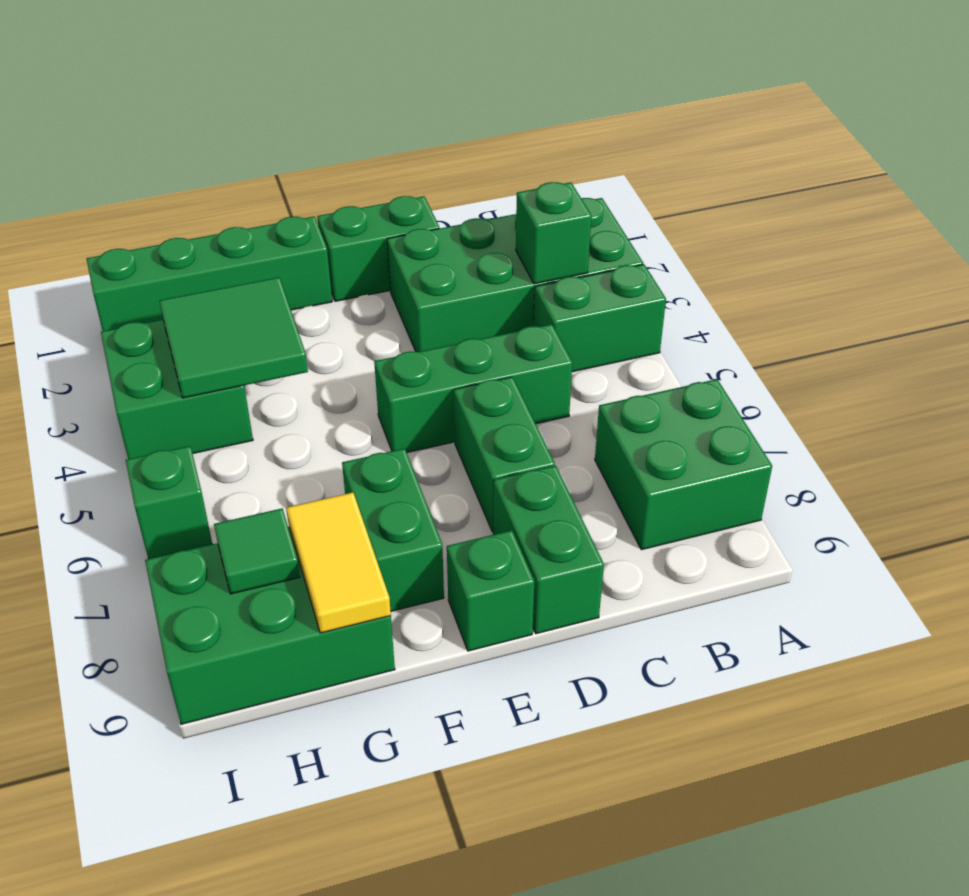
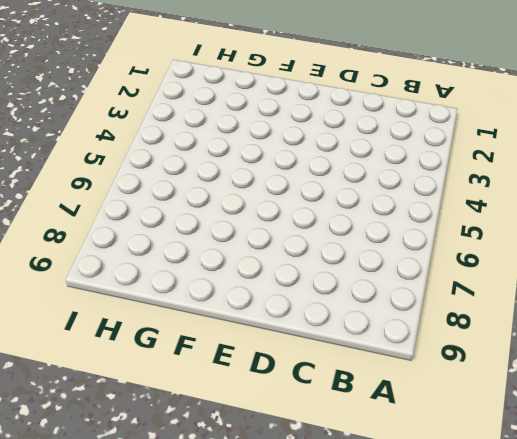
none -> green 2x4 brick [387,198,643,352]
none -> green 1x2 brick [534,264,666,372]
none -> green 2x2 brick [595,379,772,550]

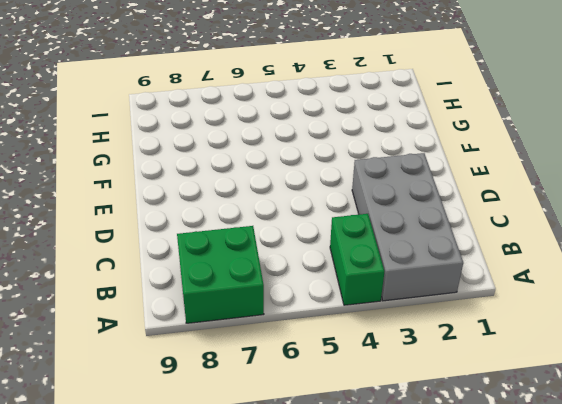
grey 2x4 brick [352,153,463,301] -> green 2x4 brick [387,198,643,352]
none -> green 1x3 brick [374,324,572,452]
none -> green 1x2 brick [317,196,439,301]
none -> green 1x2 brick [454,377,555,532]

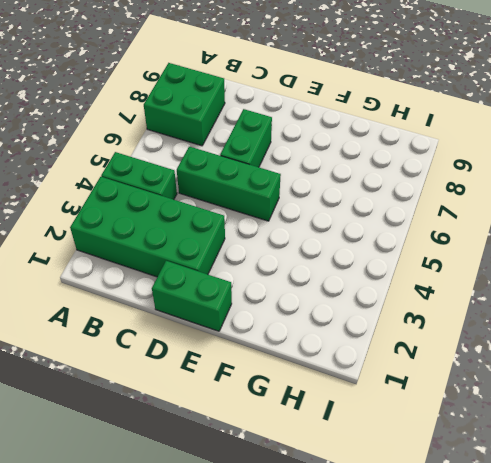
none -> green 1x2 brick [493,466,604,634]
none -> green 1x1 brick [447,530,534,651]
none -> green 1x4 brick [87,216,332,331]

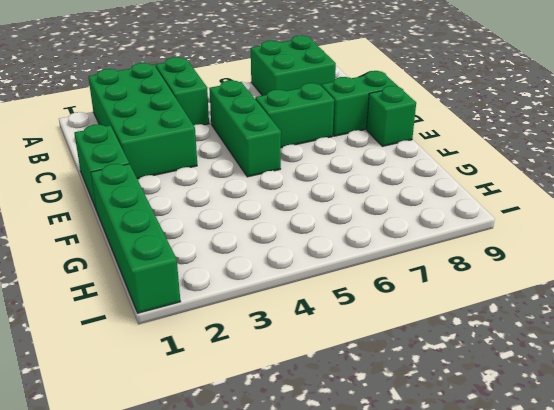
none -> green 1x2 brick [342,448,444,611]
none -> green 2x3 brick [145,527,395,724]
none -> green 2x2 brick [101,320,253,459]

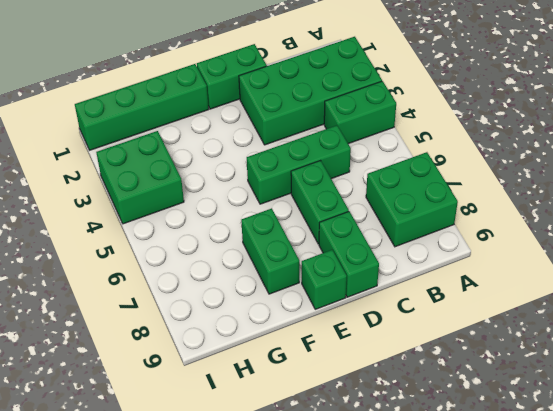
none -> green 2x3 brick [145,527,395,724]
none -> green 1x1 brick [126,446,212,559]
none -> green 1x1 brick [516,182,591,284]

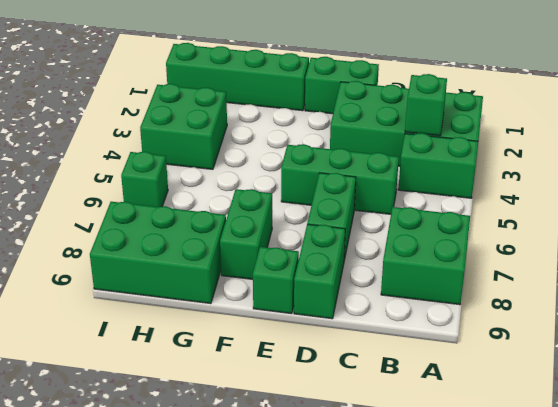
none -> green 2x2 tile [159,277,308,398]
none -> yellow 1x2 tile [286,492,391,633]
none -> green 1x1 tile [214,509,300,594]

